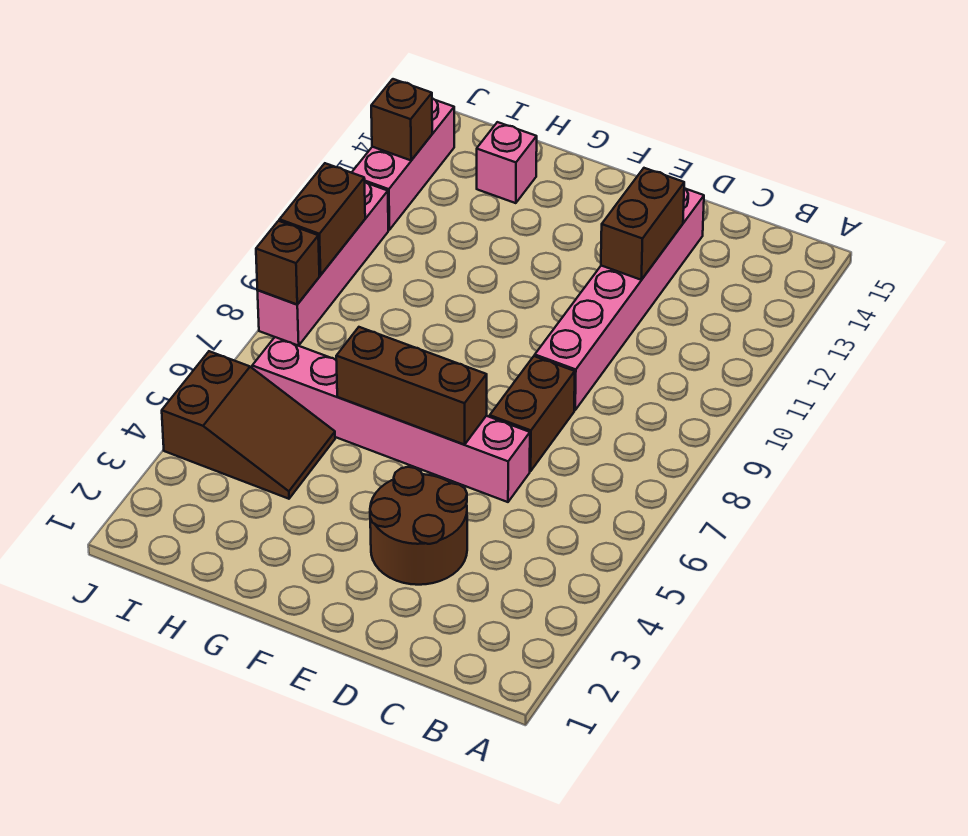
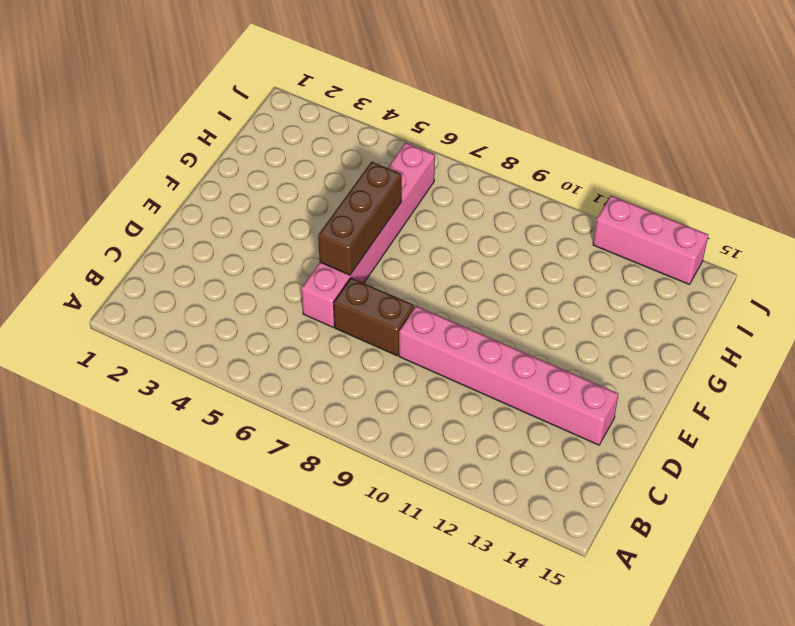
none -> brown 2x2 round brick [370,467,467,585]
none -> brown 2x3 slope [162,351,335,499]
none -> pink 1x1 brick [477,122,537,203]

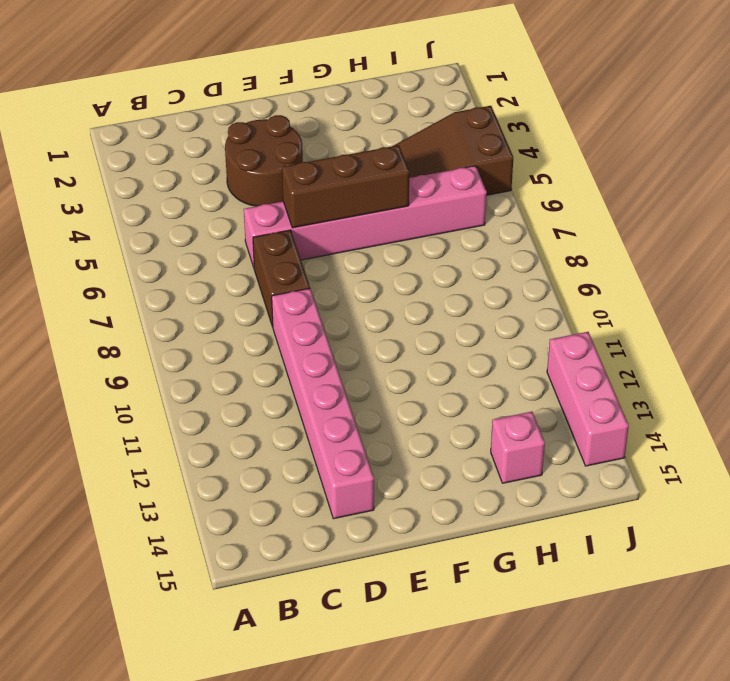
none -> pink 1x4 brick [257,182,388,346]
none -> brown 1x2 brick [601,168,684,280]
none -> brown 1x1 brick [256,221,319,304]

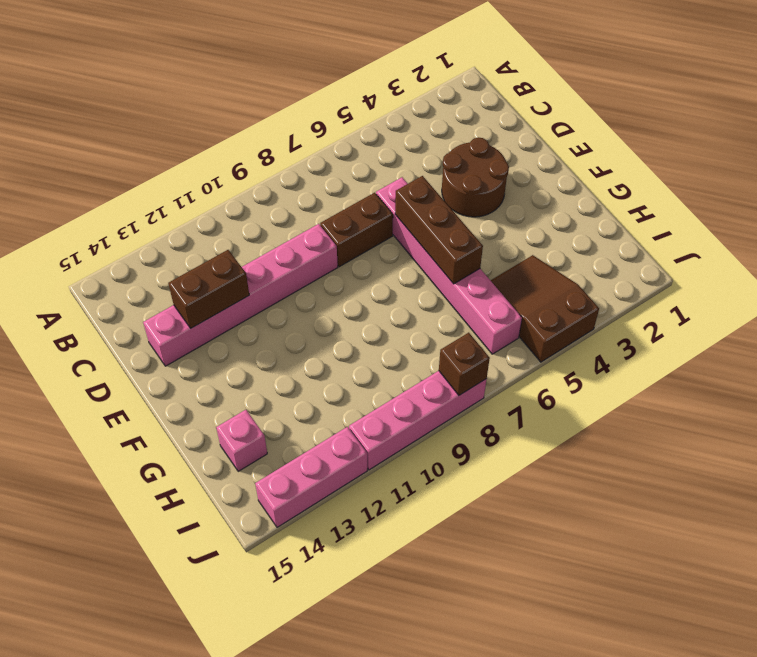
none -> brown 1x2 brick [279,163,365,275]
none -> brown 1x1 brick [371,79,432,160]

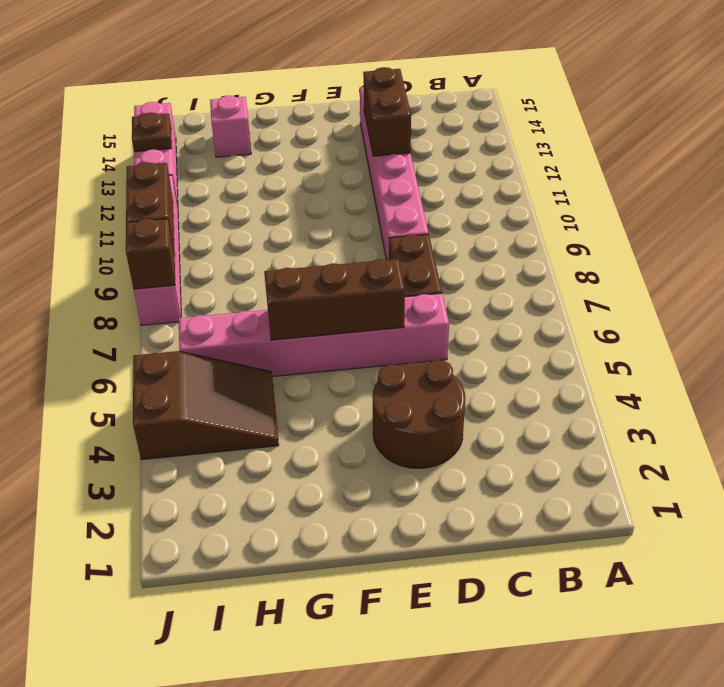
brown 1x1 plate [132,113,172,152] -> brown 1x1 brick [371,79,432,160]

